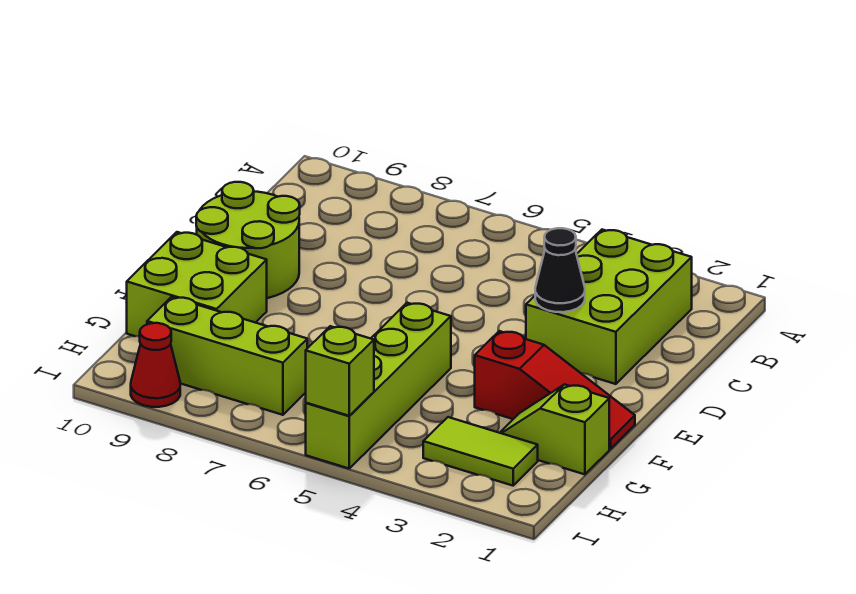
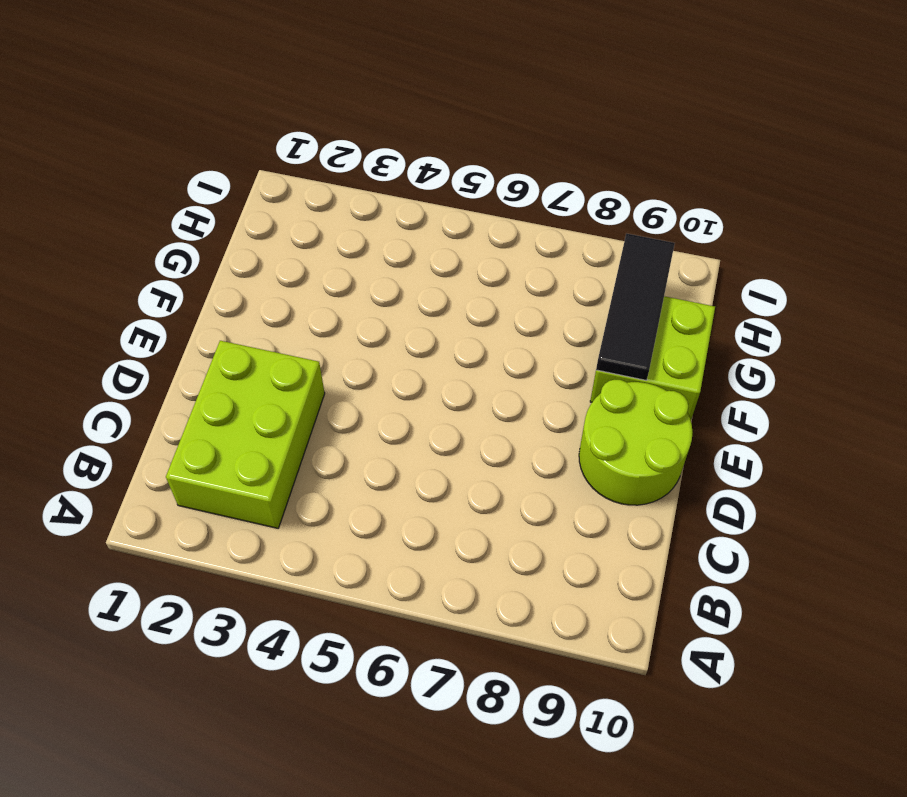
black 1x3 tile [596,234,675,380] -> none
none -> red 1x3 slope [475,331,635,449]
none -> lime 1x4 brick [306,303,451,468]

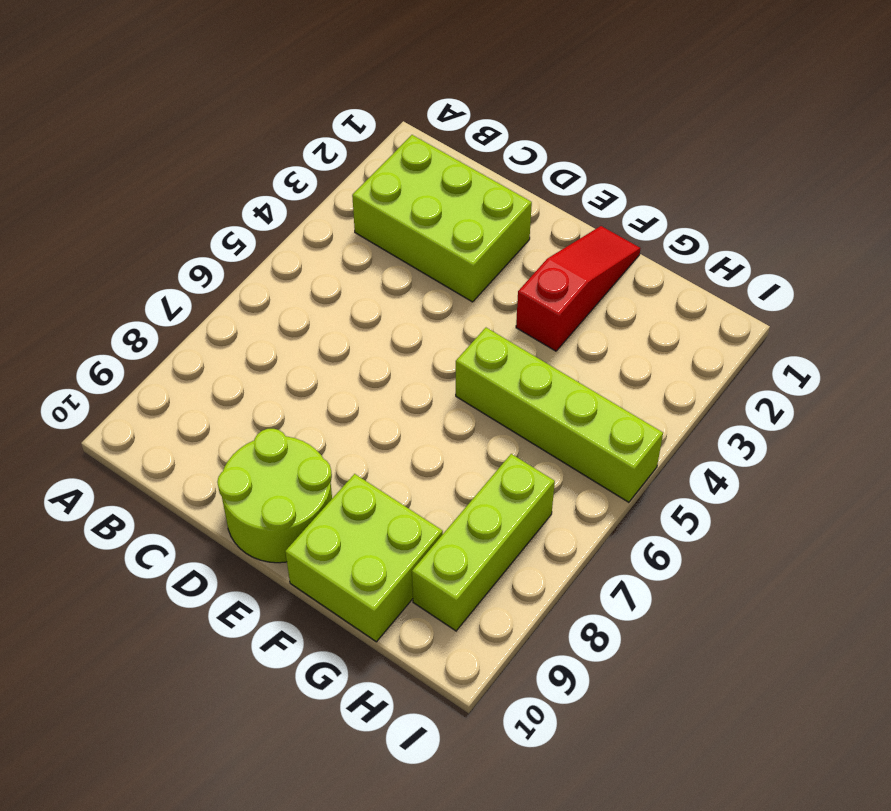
none -> lime 1x2 slope [500,384,609,474]
none -> lime 1x2 tile [423,417,538,486]

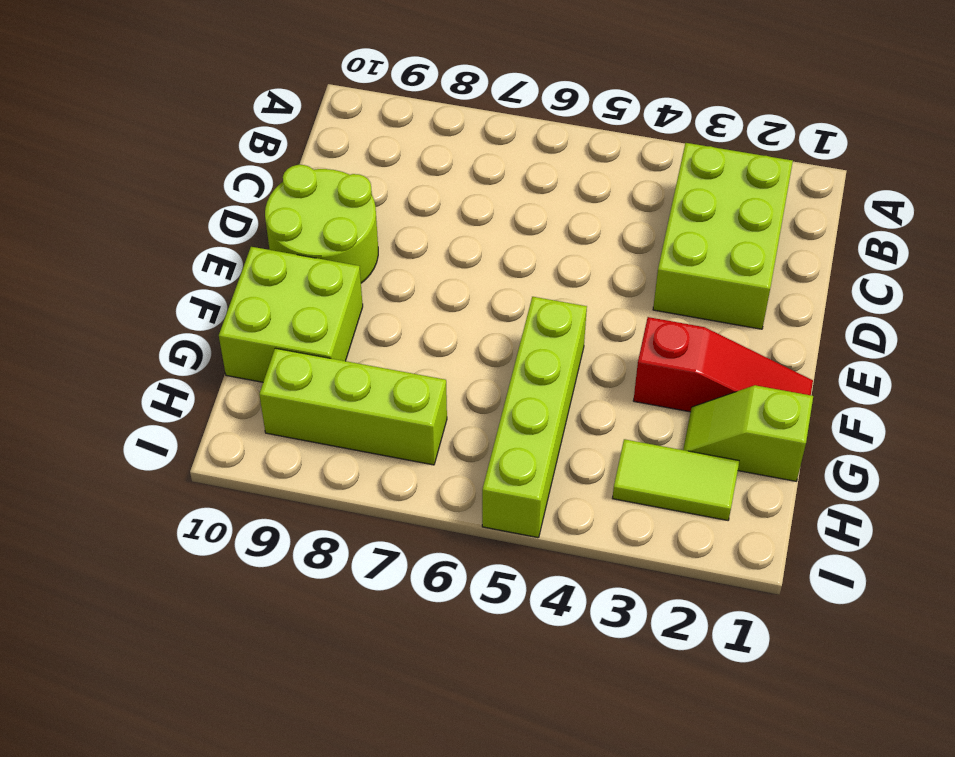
none -> red 1x1 cone [131,323,180,407]
none -> black 1x1 cone [535,228,585,312]

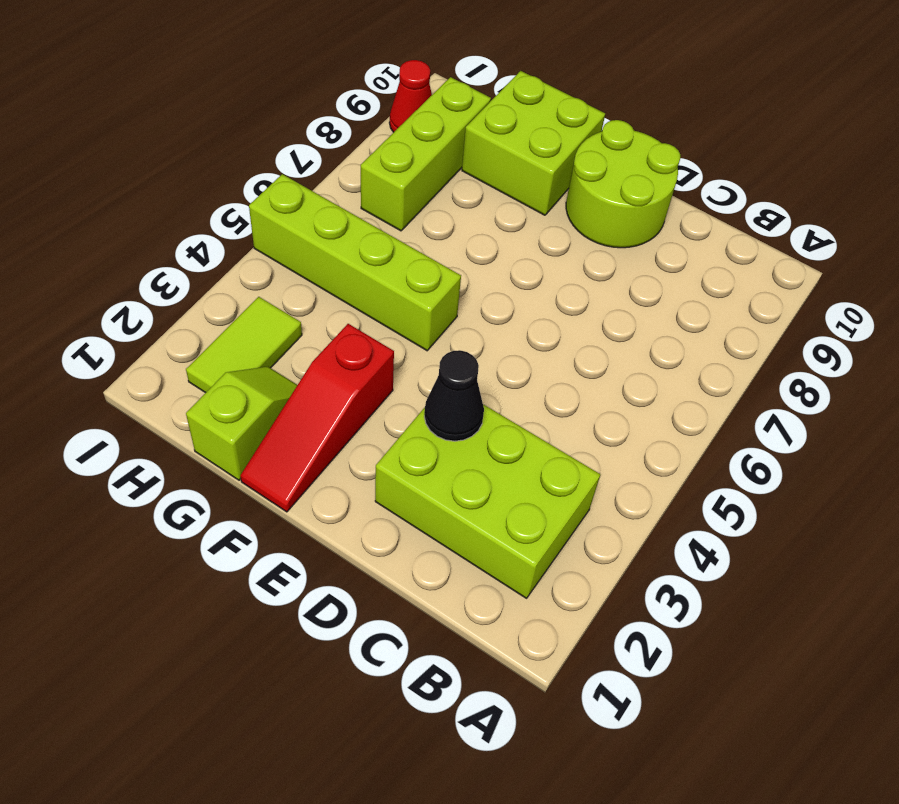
none -> lime 1x1 brick [306,326,374,416]

